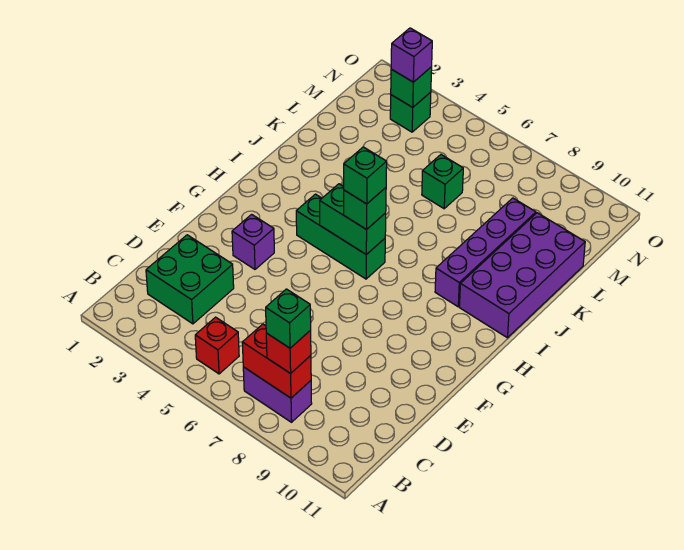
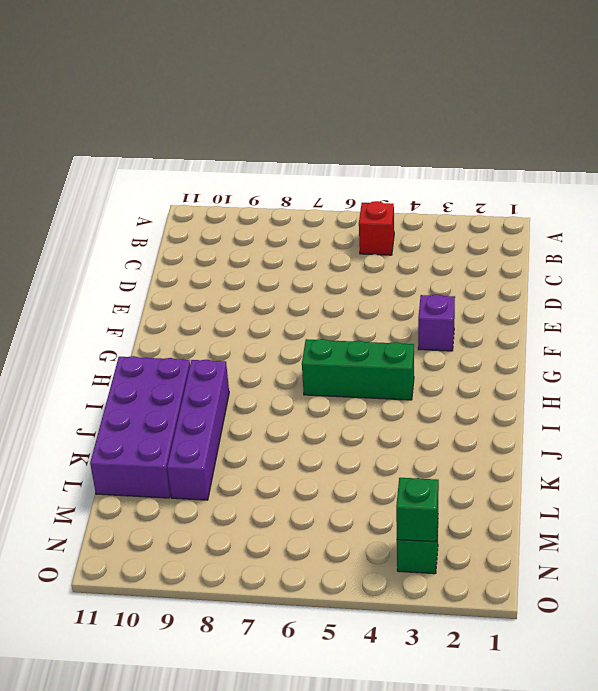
none -> purple 1x2 brick [243,367,312,422]
none -> green 2x2 brick [146,235,234,324]
none -> green 1x1 brick [422,155,463,209]

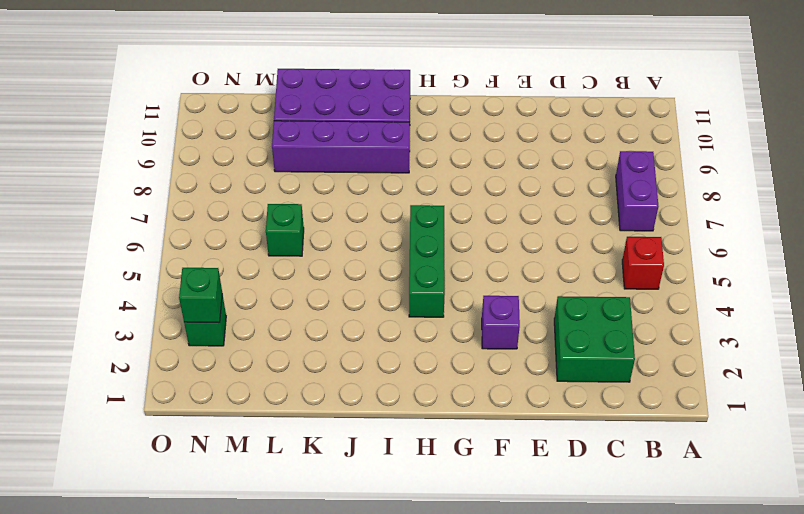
none -> red 1x2 brick [242,324,311,398]
none -> green 1x2 brick [320,184,386,255]
none -> red 1x1 brick [266,330,311,374]

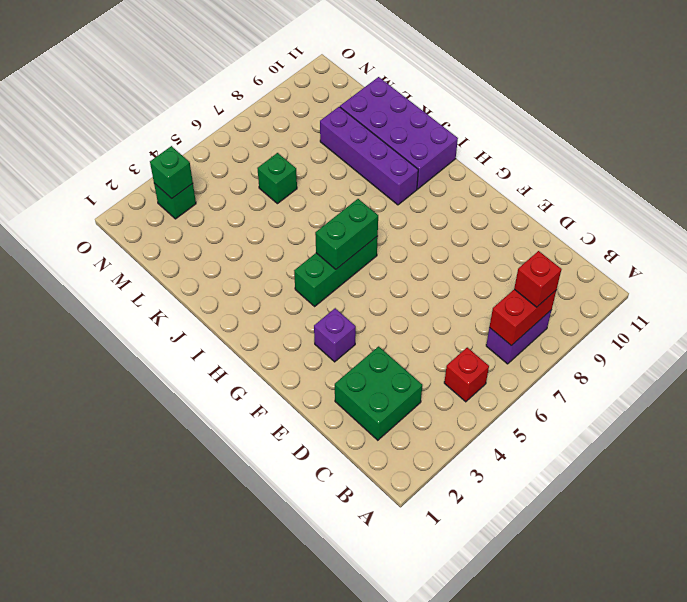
none -> green 1x1 brick [344,188,386,230]
none -> purple 1x1 brick [391,28,432,82]
none -> green 1x1 brick [266,289,311,348]

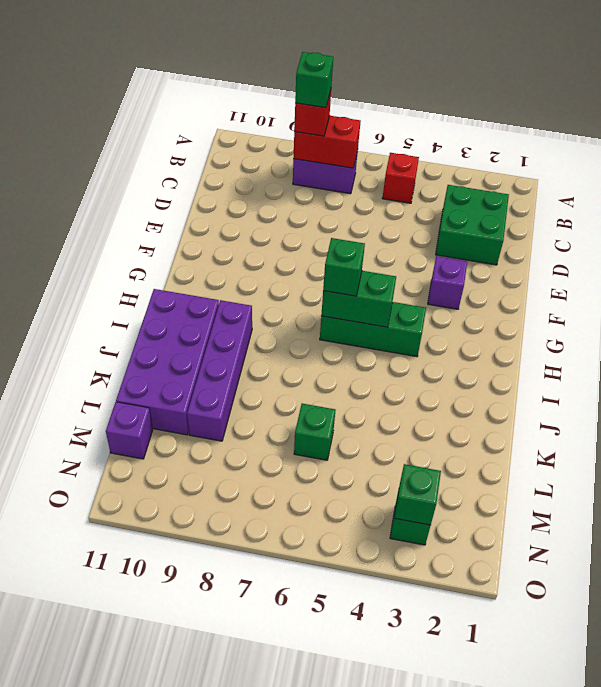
purple 1x1 brick [106,402,153,459] -> purple 1x1 brick moved to [391,28,432,82]
none -> green 1x1 brick [344,147,387,204]

